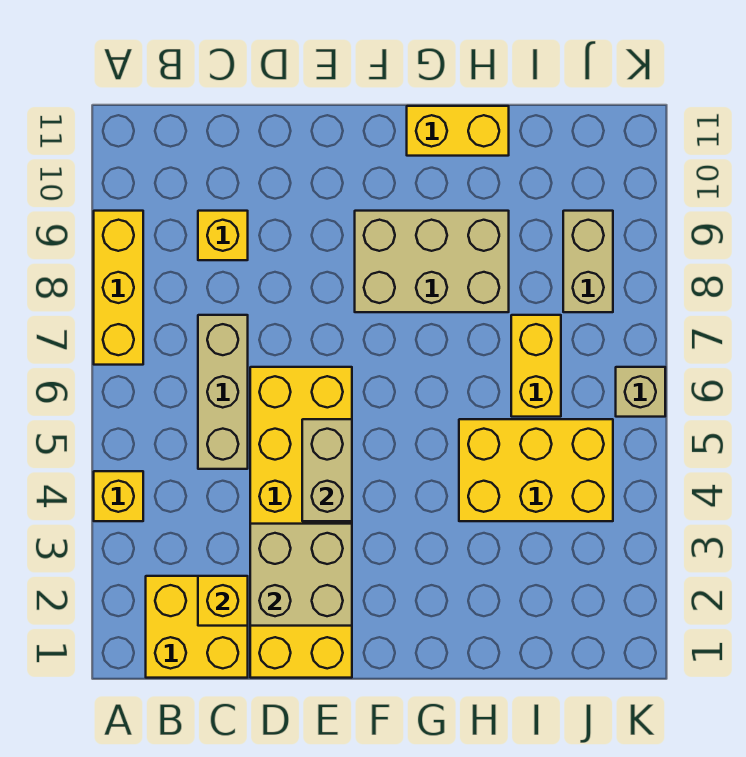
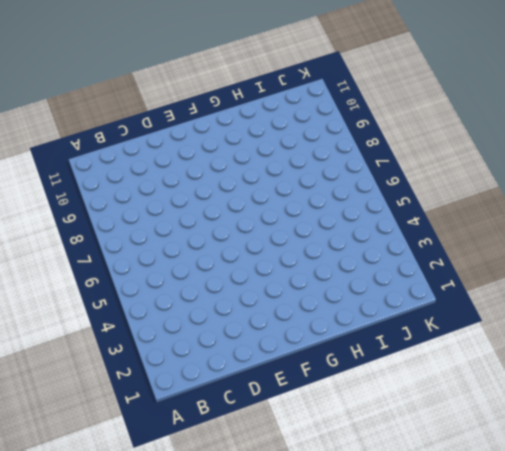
none -> yellow 1x1 brick [94,471,143,521]
none -> yellow 1x3 brick [94,211,143,365]
none -> yellow 2x2 brick [146,576,248,678]

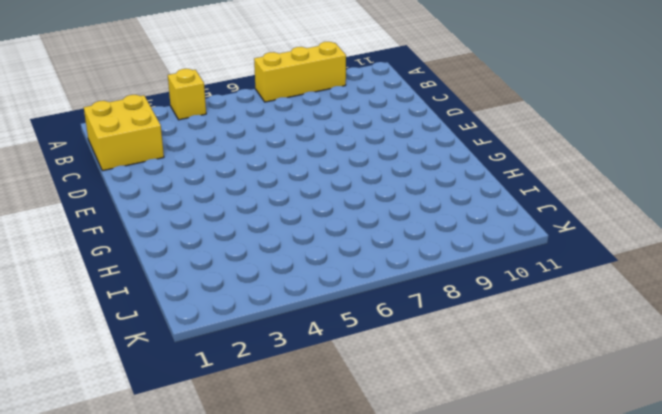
none -> tan 1x3 brick [198,315,248,469]
none -> yellow 1x1 brick [198,211,248,260]
none -> yellow 2x6 brick [250,367,352,678]

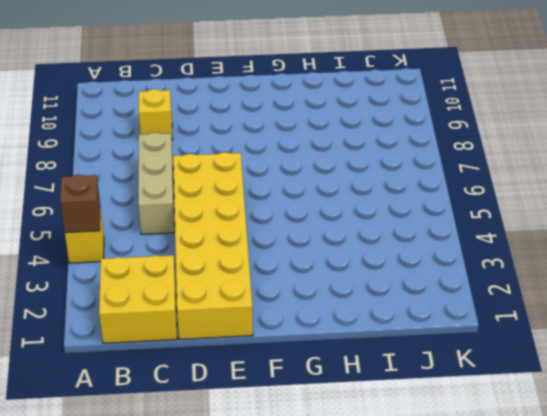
brown 1x1 brick [60,175,101,233] -> none
none -> yellow 1x3 brick [94,211,143,365]
none -> tan 2x3 brick [355,211,509,312]
none -> yellow 1x2 brick [407,106,509,156]

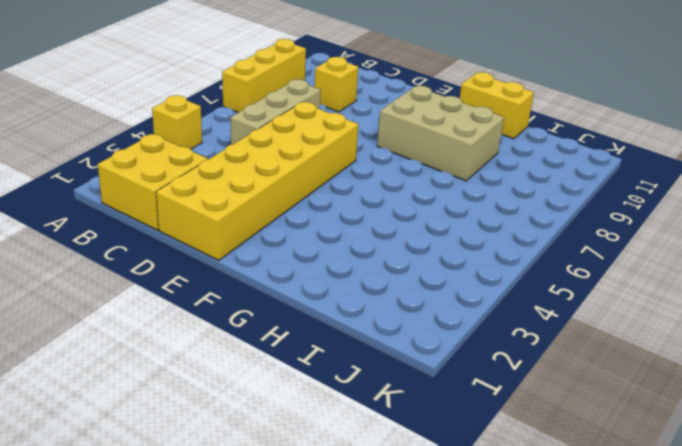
none -> yellow 2x3 brick [459,419,613,521]
none -> yellow 1x2 brick [511,315,561,417]
none -> tan 1x2 brick [563,211,613,312]

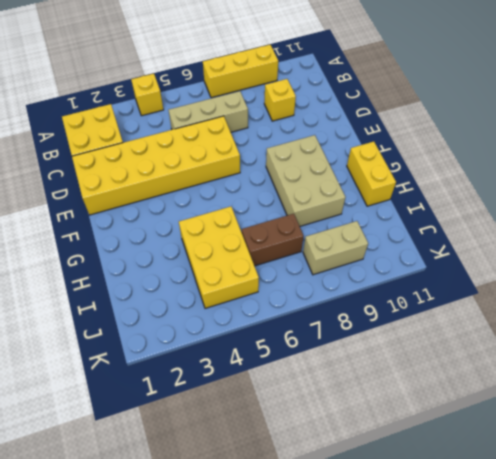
brown 1x2 brick [242,214,304,266] -> yellow 1x2 brick [511,315,561,417]
none -> tan 1x1 brick [616,367,665,417]
none -> yellow 1x1 brick [198,576,248,626]
none -> tan 2x2 brick [250,524,352,626]

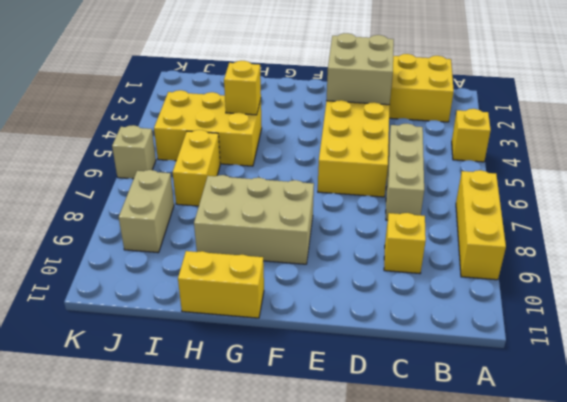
yellow 1x1 brick [224,61,261,115] -> yellow 1x1 brick moved to [198,576,248,626]
none -> tan 1x2 brick [302,419,352,521]

